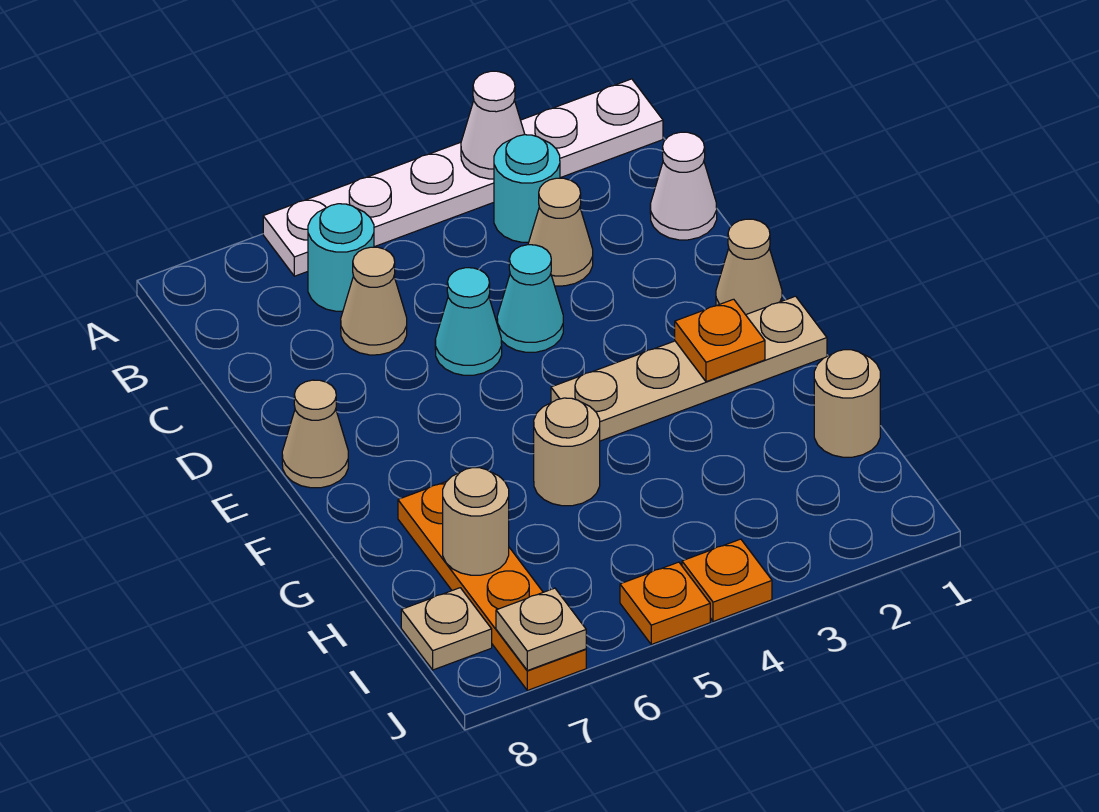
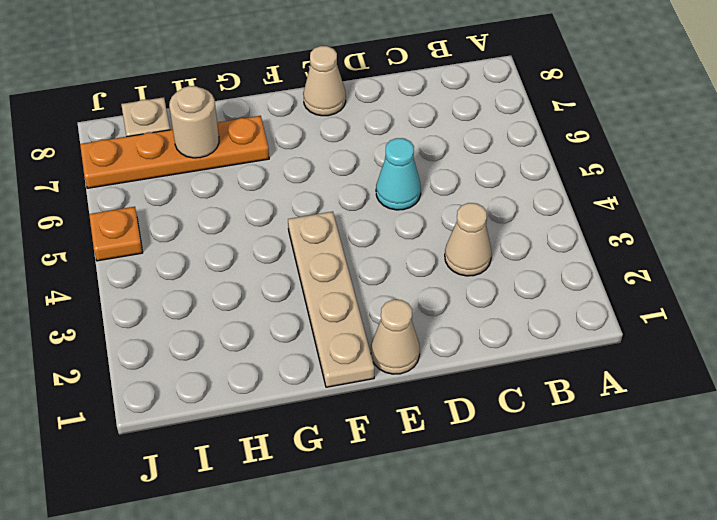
none -> white 1x6 plate [263,79,663,276]
none -> cyan 1x1 round brick [494,135,560,242]
none -> cyan 1x1 round brick [308,204,374,311]

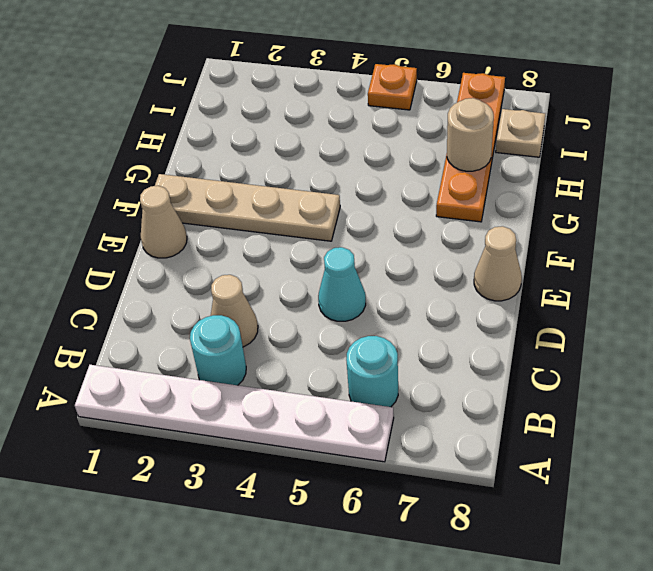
none -> white 1x1 cone [650,132,717,240]
none -> tan 1x1 cone [341,247,407,355]
none -> cyan 1x1 cone [497,245,563,352]

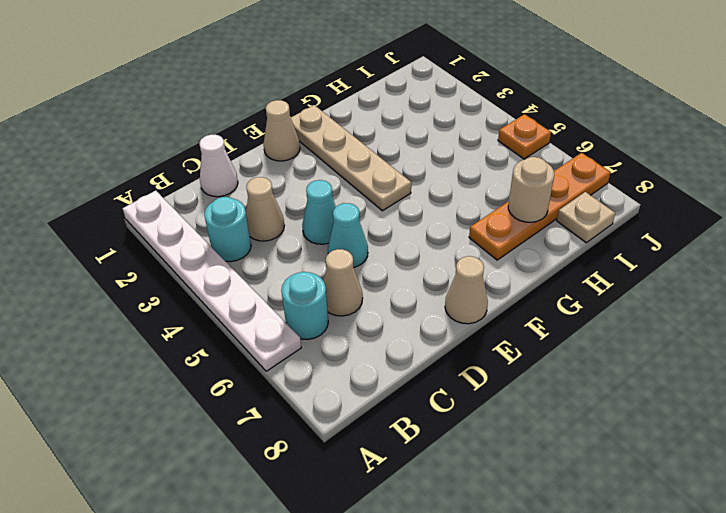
none -> tan 1x1 round brick [534,398,600,506]
none -> tan 1x1 round brick [814,350,880,457]
none -> orange 1x1 plate [682,539,772,622]

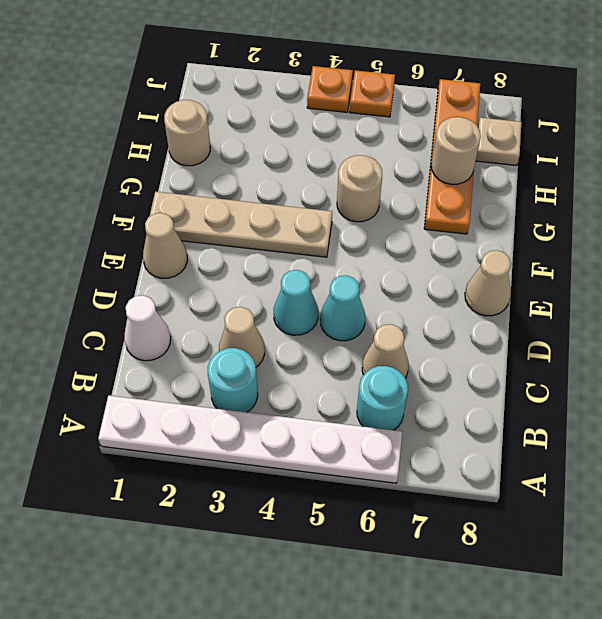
none -> white 1x1 cone [461,71,525,179]
none -> orange 1x1 plate [675,299,765,382]
none -> tan 1x1 plate [496,588,586,670]

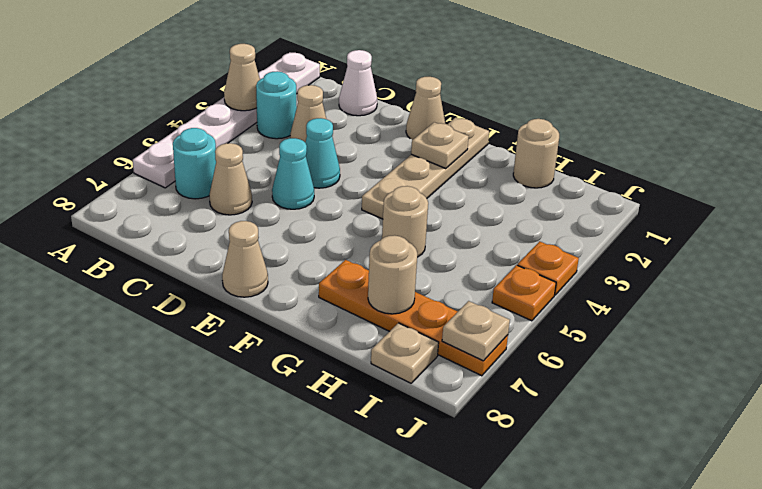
tan 1x1 cone [224,44,260,111] -> white 1x1 cone [461,71,525,179]
tan 1x1 plate [411,122,469,169] -> orange 1x1 plate [675,299,765,382]

